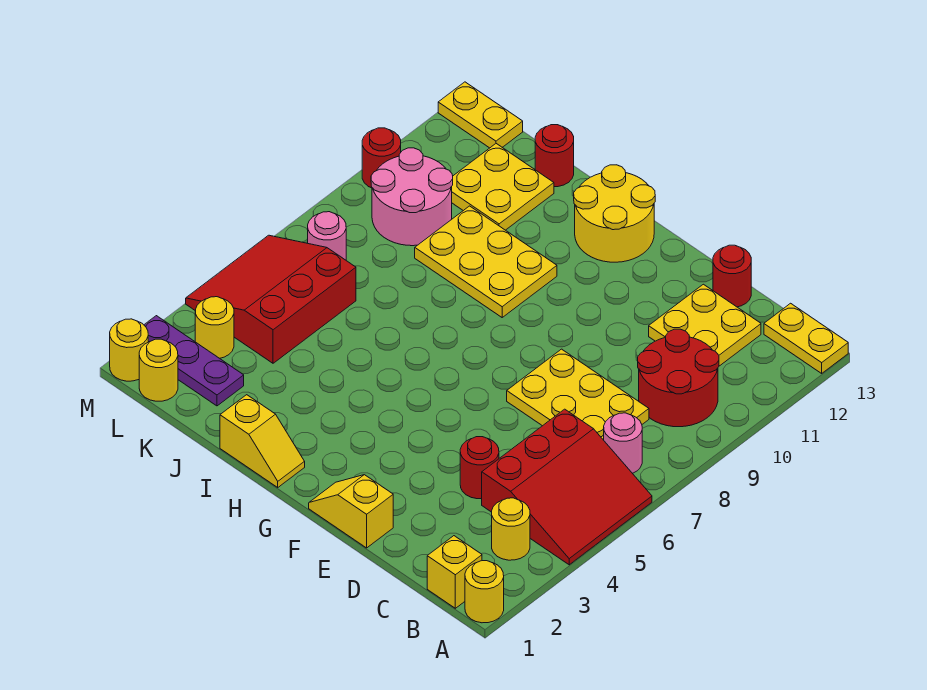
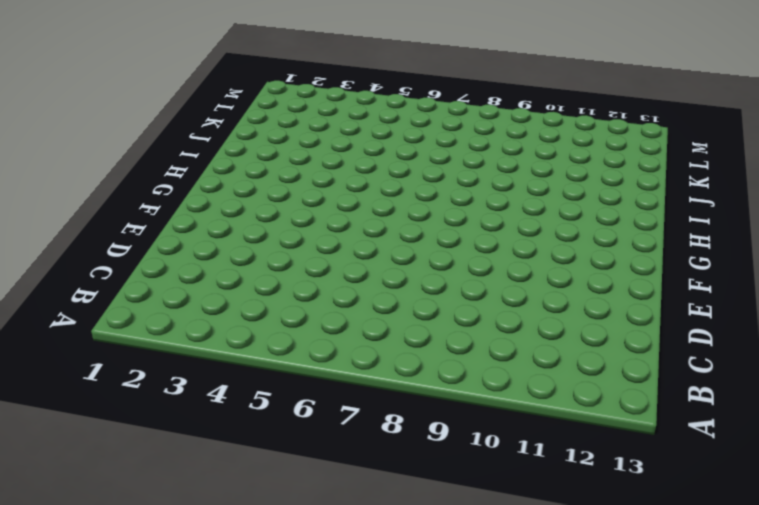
none -> yellow 1x1 round brick [465,561,504,623]
none -> red 3x3 slope [482,409,652,565]
none -> yellow 1x2 plate [764,303,848,373]

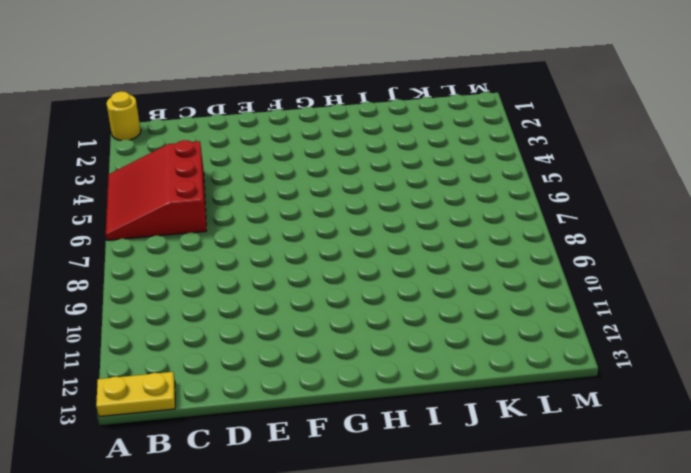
none -> yellow 1x1 brick [427,536,482,608]
none -> yellow 1x1 round brick [492,498,530,560]
none -> pink 1x1 round brick [604,413,642,473]

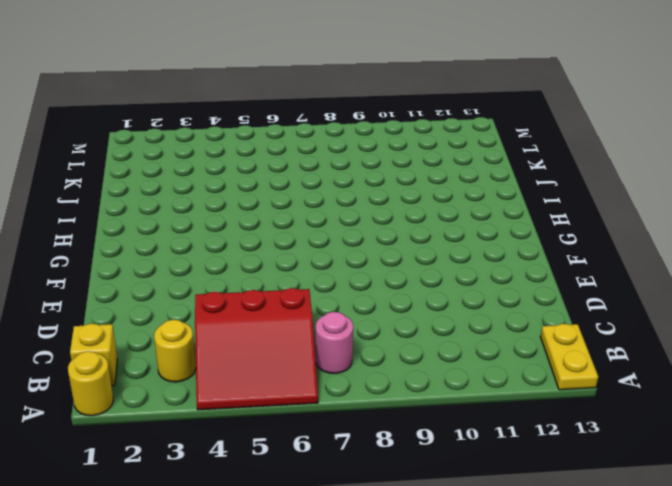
none -> red 2x2 round brick [638,329,719,427]
none -> yellow 2x3 plate [507,349,649,440]
none -> yellow 2x2 plate [649,284,761,366]

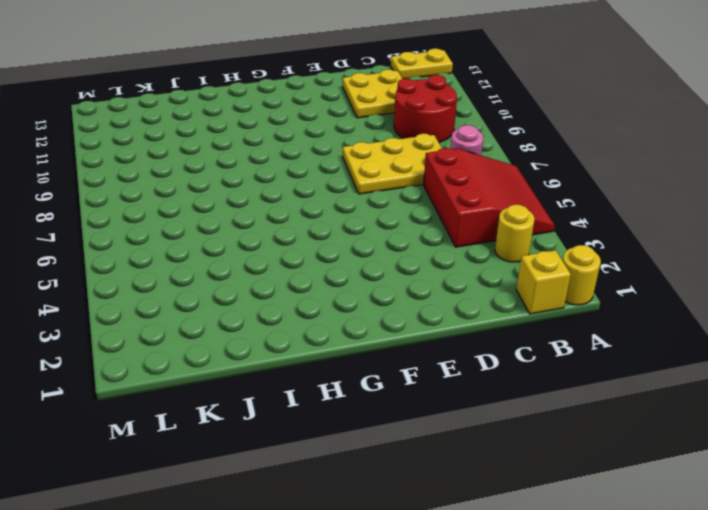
none -> red 1x1 round brick [460,437,499,499]
none -> red 1x1 round brick [713,245,751,307]
none -> yellow 1x2 slope [309,475,393,548]

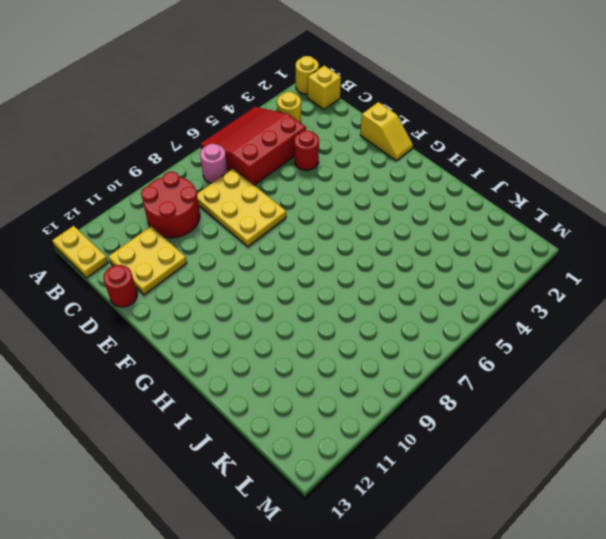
none -> yellow 2x2 round brick [574,165,655,262]
none -> yellow 1x2 slope [220,395,305,487]
none -> yellow 2x3 plate [415,206,557,317]

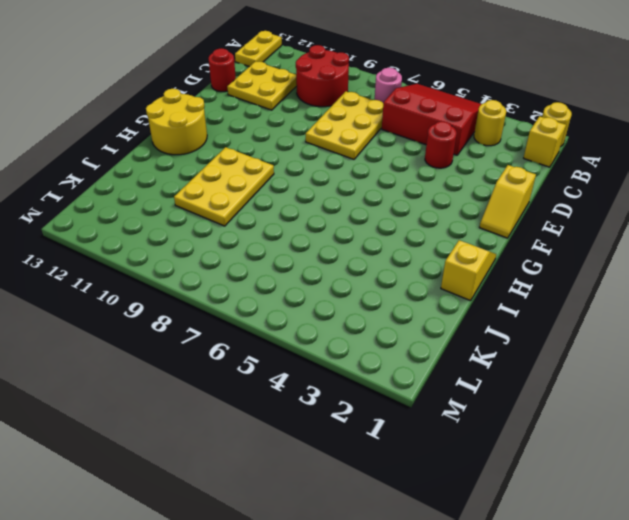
none -> yellow 2x2 plate [451,144,554,230]
none -> red 1x1 round brick [535,125,574,187]
none -> purple 1x3 plate [144,316,244,406]

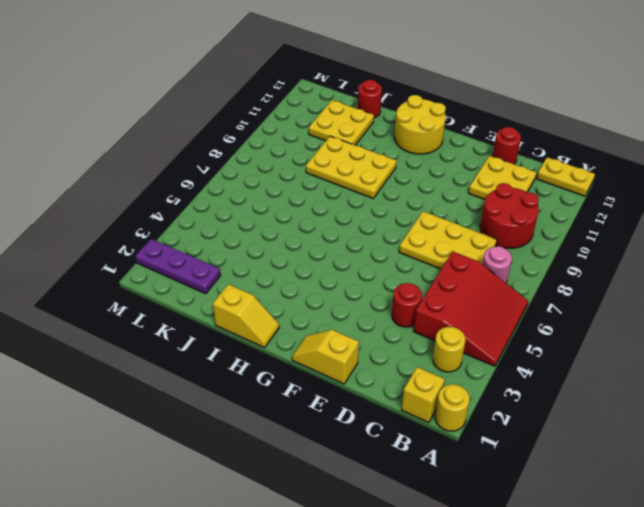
none -> red 3x3 slope [186,235,356,363]
none -> pink 2x2 round brick [371,148,453,246]
none -> yellow 1x1 round brick [139,339,178,401]

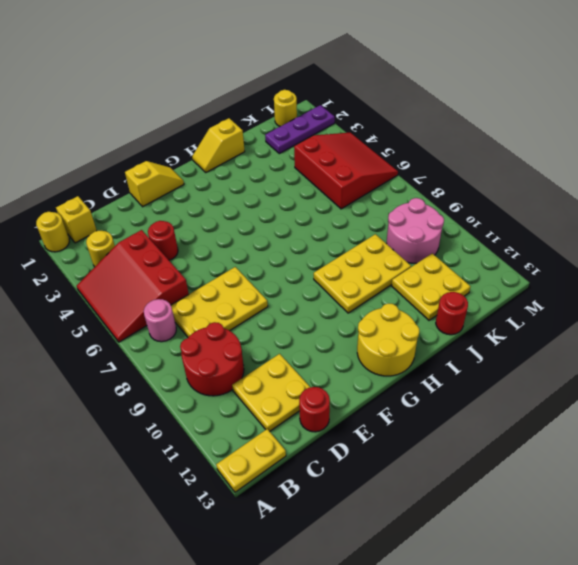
none -> yellow 1x1 round brick [195,297,234,358]
none -> pink 1x1 round brick [308,212,346,260]
none -> yellow 1x2 plate [438,82,523,148]

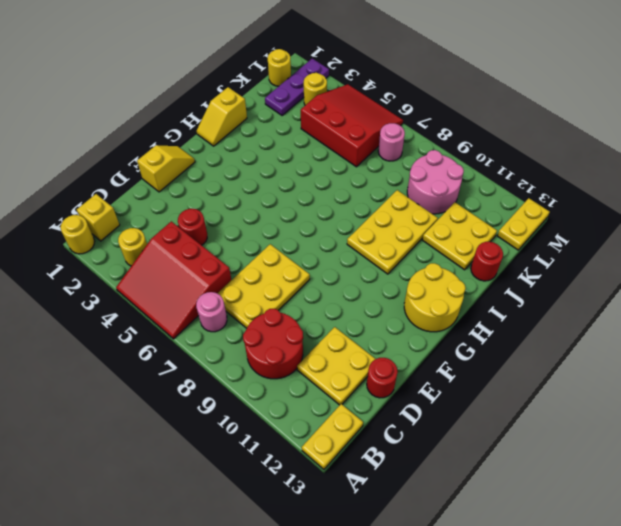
none -> yellow 1x1 round brick [110,319,148,381]
none -> red 1x1 round brick [362,128,401,188]

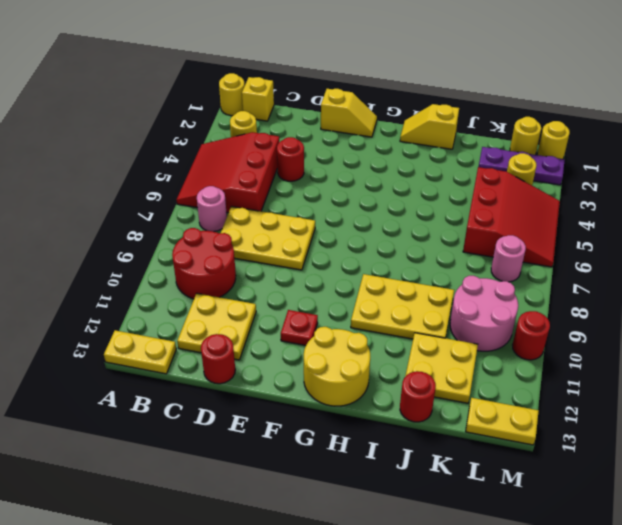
red 1x1 plate [281,310,318,346] -> none

